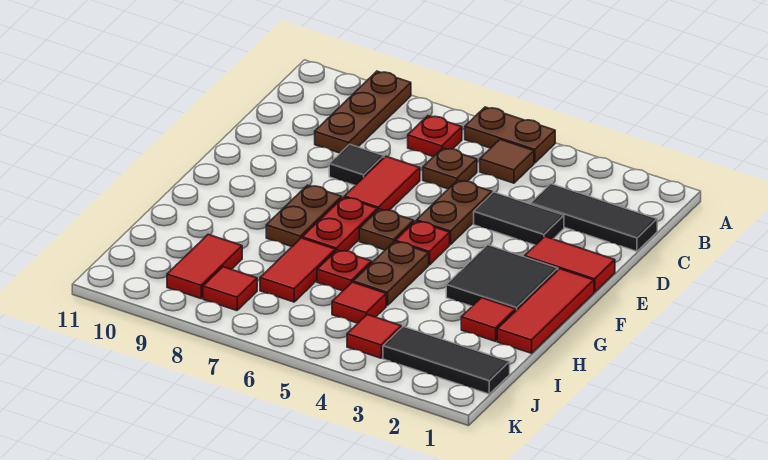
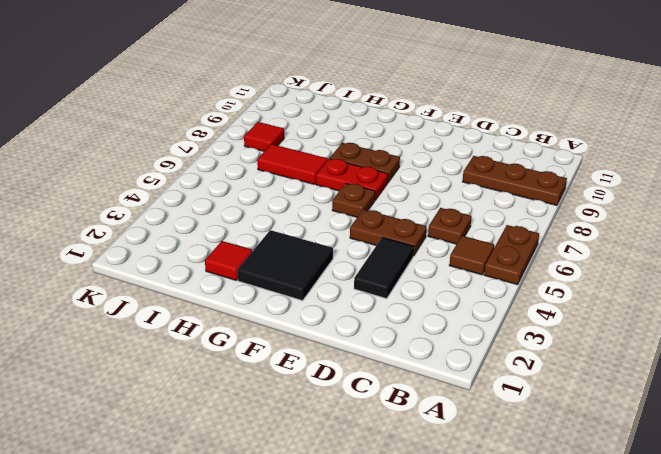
none -> red 1x1 plate [408,116,462,157]
none -> black 1x3 tile [531,184,657,251]
none -> red 1x2 tile [344,156,420,210]

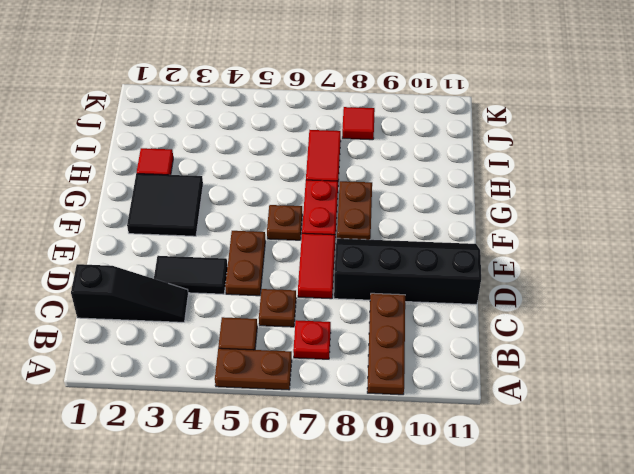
black 1x3 slope [71,264,188,322] -> black 1x3 tile [531,184,657,251]
black 2x4 slope [334,238,481,304] -> black 1x1 tile [329,144,384,185]
none -> red 1x2 tile [525,236,615,292]
none -> red 1x3 tile [497,269,594,353]
none -> red 1x1 plate [395,221,450,265]

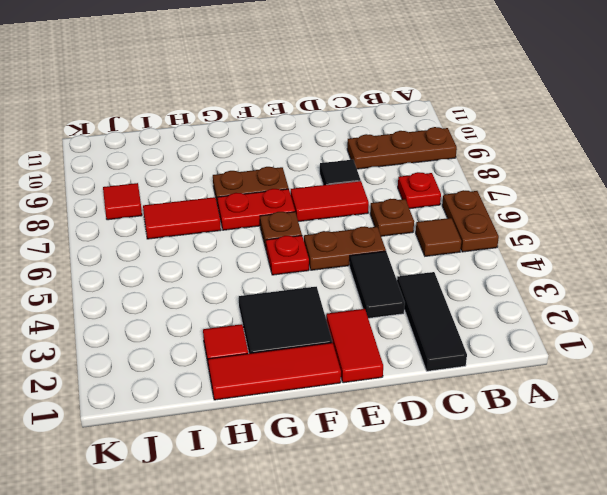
none -> brown 1x2 plate [353,241,429,306]
none -> red 1x1 plate [317,250,372,291]
none -> red 1x1 tile [332,282,386,323]

